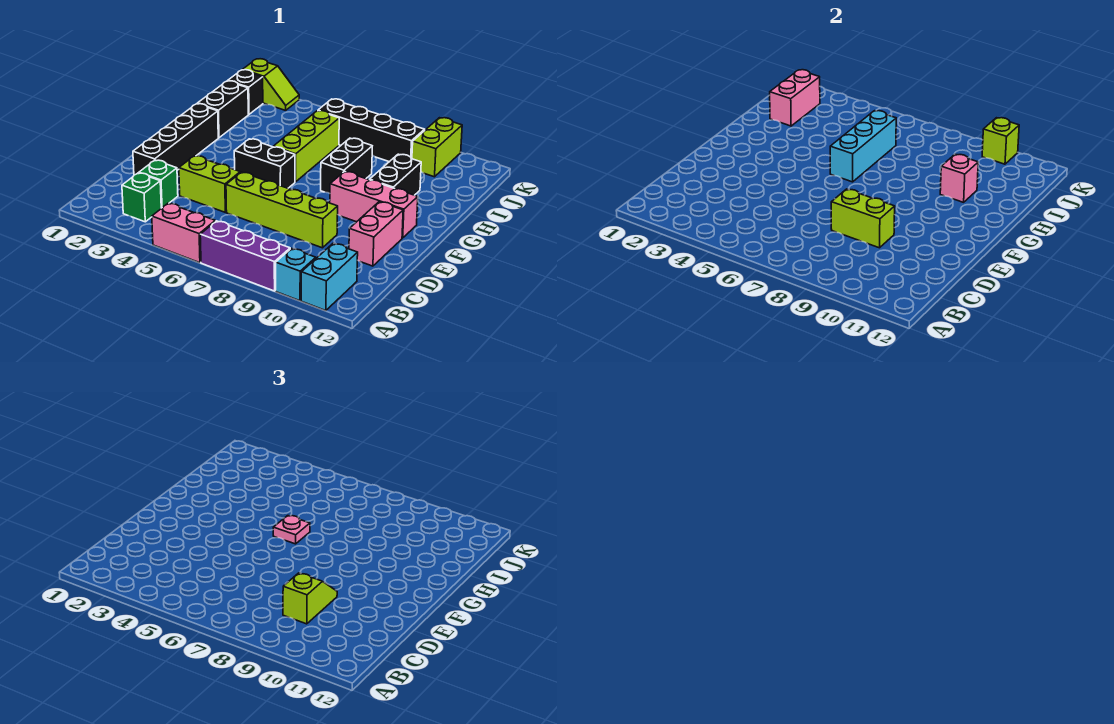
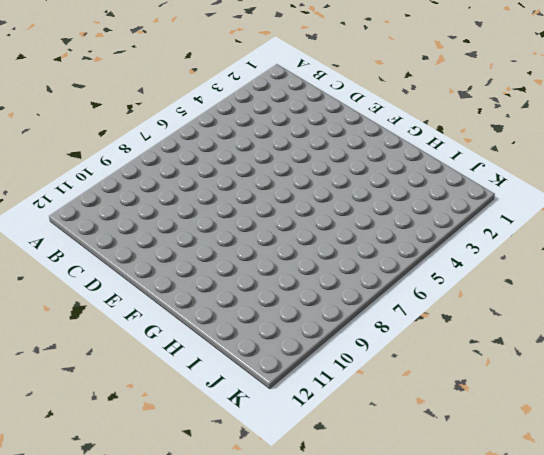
none -> pink 1x2 brick [152,203,215,263]
none -> purple 1x3 brick [200,221,290,291]
none -> cyan 1x1 brick [276,248,316,301]

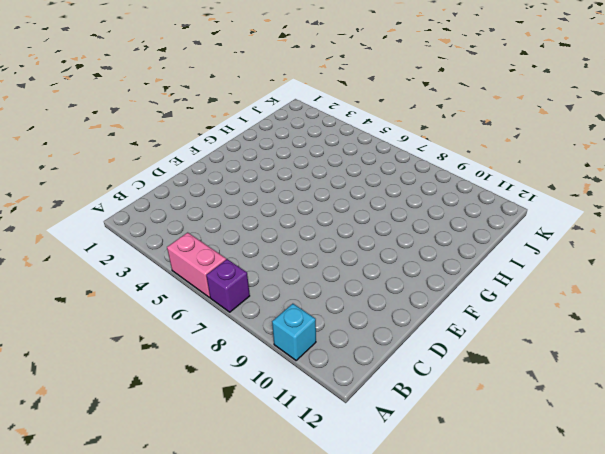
purple 1x1 brick [206,259,250,312] -> purple 1x3 brick [200,221,290,291]
none -> cyan 1x2 brick [301,243,358,311]
none -> green 1x1 brick [122,173,161,222]
none -> green 1x1 brick [139,160,178,208]

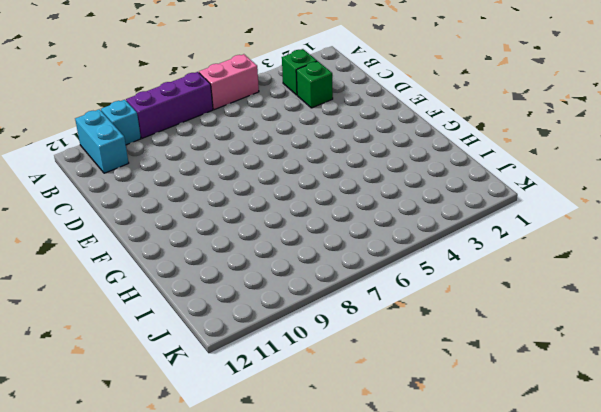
none -> black 1x4 brick [133,104,218,175]
none -> lime 1x2 brick [179,156,240,212]
none -> lime 1x4 brick [226,172,338,248]

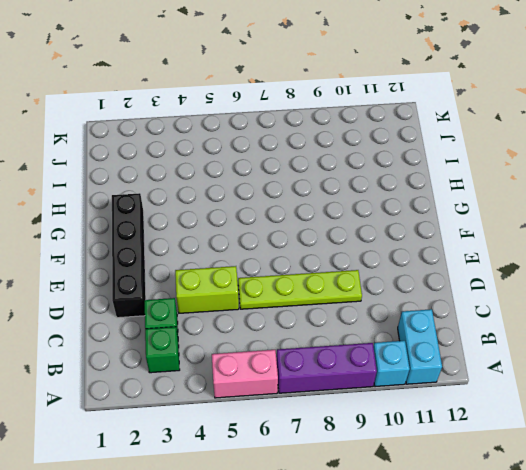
lime 1x4 plate [238,270,362,309] -> lime 1x4 brick [226,172,338,248]
none -> pink 1x2 brick [349,202,403,266]
none -> black 1x2 brick [234,139,295,188]
none -> pink 1x3 brick [330,171,418,238]

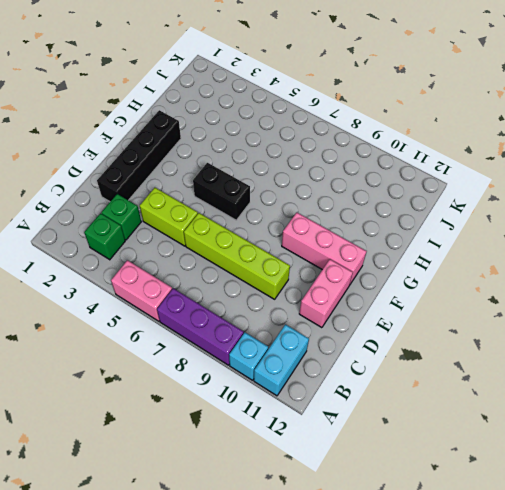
none -> lime 1x3 brick [273,111,339,182]
none -> black 1x2 brick [321,138,372,193]
none -> black 1x2 brick [370,154,421,195]

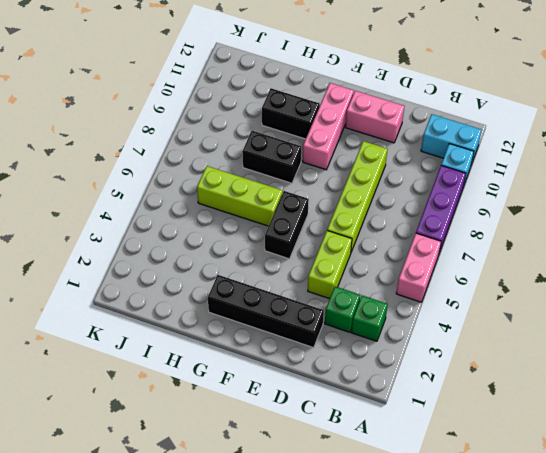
none -> black 1x2 brick [197,81,248,138]
none -> black 1x1 brick [228,70,263,114]
none -> black 1x4 brick [318,99,425,162]

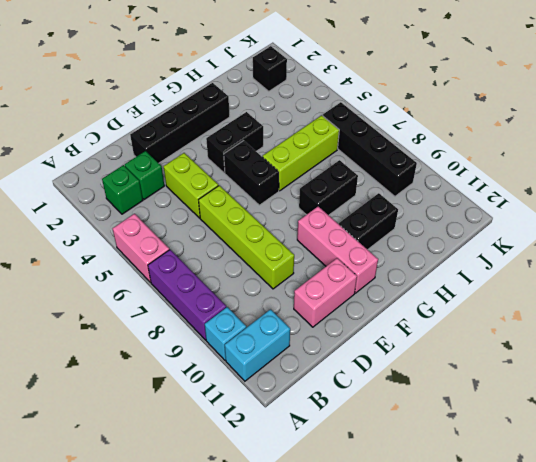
black 1x2 brick [206,112,263,173] -> black 1x2 brick moved to [197,81,248,138]
none -> lime 1x2 brick [412,118,462,177]
none -> lime 1x2 slope [242,59,299,110]
none -> lime 1x2 brick [831,189,895,248]

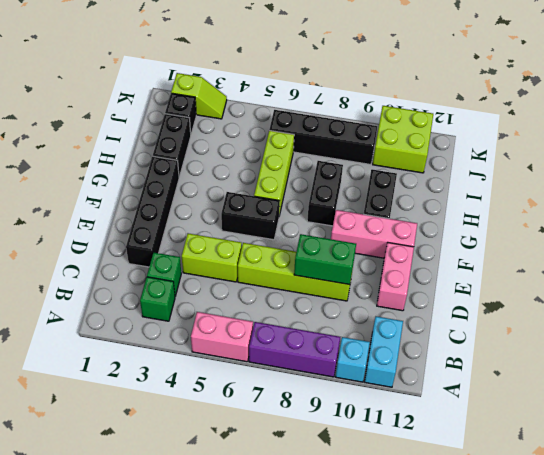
green 1x2 brick [294,234,356,285] -> lime 1x2 brick [831,189,895,248]
lime 2x2 brick [373,106,433,173] -> lime 1x2 brick [412,118,462,177]
none -> cyan 1x3 brick [830,111,896,182]
none -> pink 1x1 brick [940,154,978,202]
none -> pink 1x2 brick [770,70,820,126]

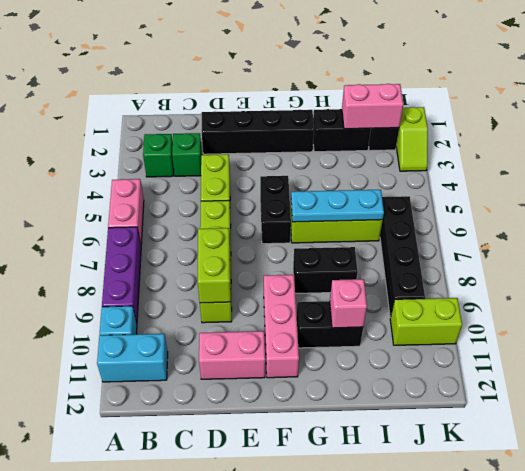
cyan 1x3 plate [291,190,384,222] -> cyan 1x3 brick [830,111,896,182]
none -> lime 1x1 brick [982,118,1019,164]
none -> lime 1x2 slope [283,573,337,624]
none -> pink 1x1 plate [273,516,310,544]

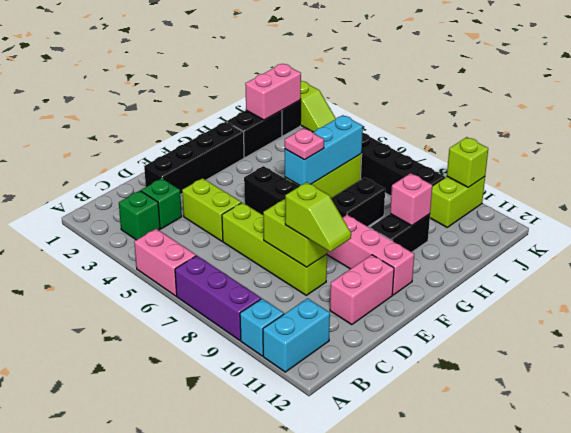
lime 1x2 slope [285,182,351,252] -> lime 1x2 slope turned to [283,573,337,624]

